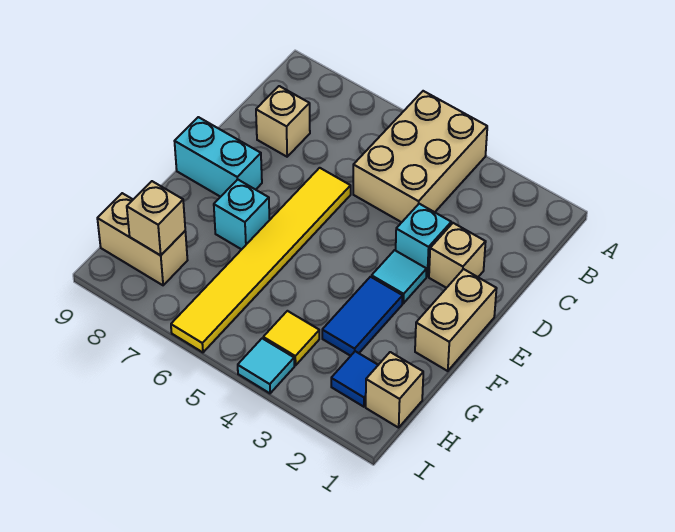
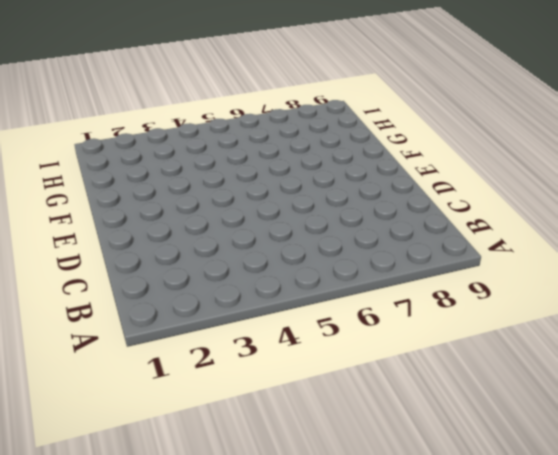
none -> tan 2x3 brick [353,91,487,222]
none -> tan 1x1 brick [256,86,310,157]
none -> tan 1x1 brick [429,223,486,288]

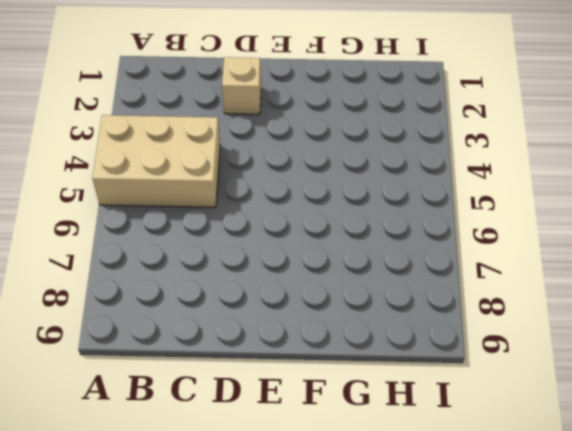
none -> tan 1x1 brick [256,86,310,157]
none -> cyan 1x1 brick [396,204,451,276]
none -> yellow 1x6 tile [171,168,351,352]

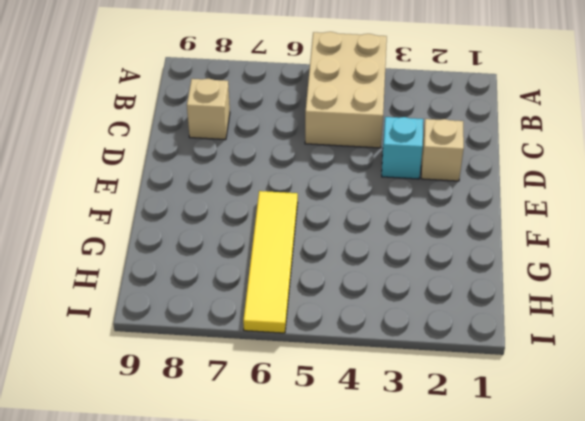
yellow 1x4 tile [243,191,298,333] -> yellow 1x6 tile [171,168,351,352]
none -> tan 1x2 brick [415,269,497,371]
none -> cyan 1x1 tile [372,250,427,303]
none -> cyan 1x2 brick [175,117,262,197]

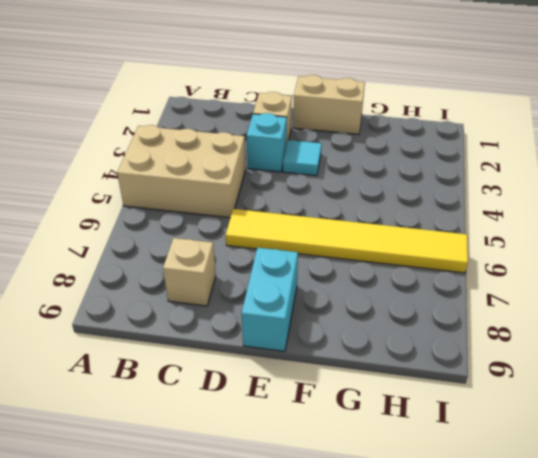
none -> blue 1x2 tile [322,277,403,356]
none -> cyan 1x1 brick [214,179,270,249]
none -> tan 1x1 brick [366,352,423,428]

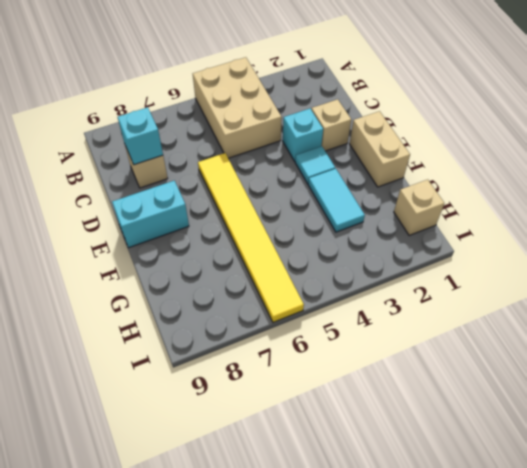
cyan 1x1 brick [118,107,163,165] -> cyan 1x1 brick moved to [214,179,270,249]
cyan 1x2 tile [308,169,365,232] -> blue 1x2 tile [322,277,403,356]
none -> blue 1x1 tile [331,351,378,407]
none -> yellow 1x1 tile [263,311,319,365]
none -> tan 1x2 brick [97,193,188,285]

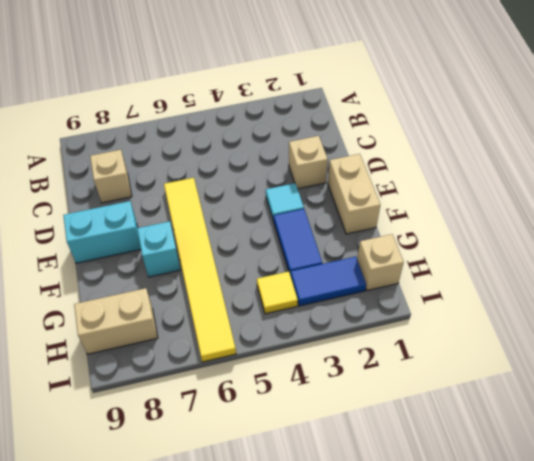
blue 1x2 tile [291,257,366,306] -> blue 1x1 tile [331,351,378,407]
none -> tan 2x3 brick [353,91,487,222]
none -> cyan 1x1 brick [396,204,451,276]
none -> cyan 1x1 tile [238,338,294,393]

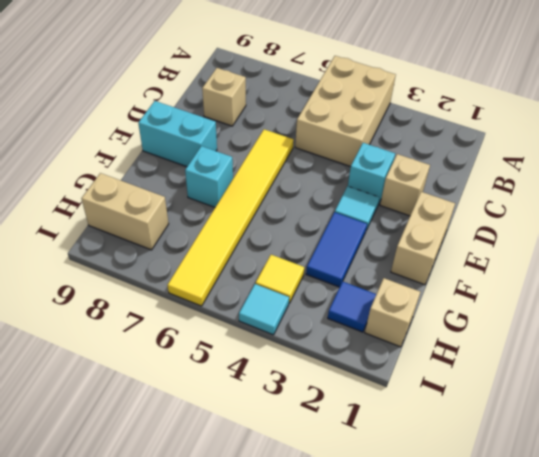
none -> tan 1x1 brick [127,181,185,255]

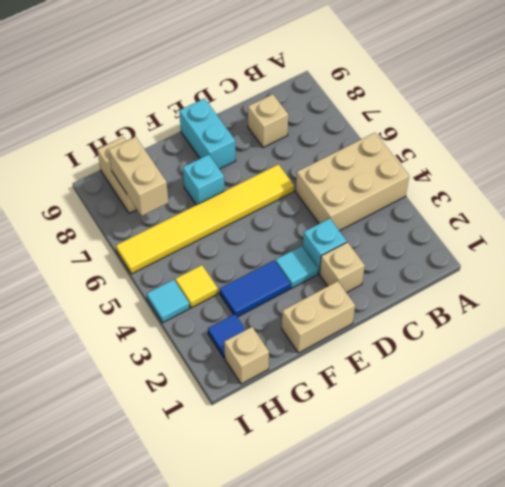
tan 1x2 brick [109,137,168,216] -> tan 1x1 brick [127,181,185,255]

